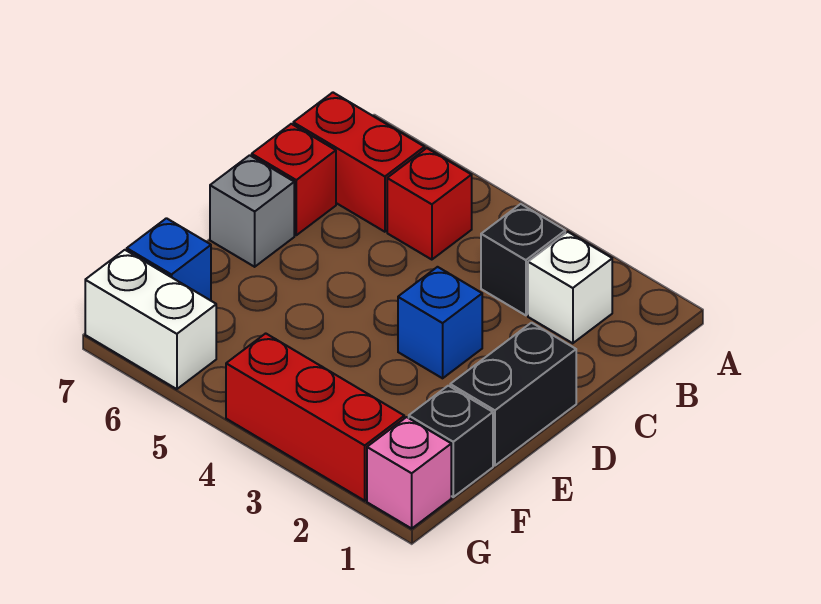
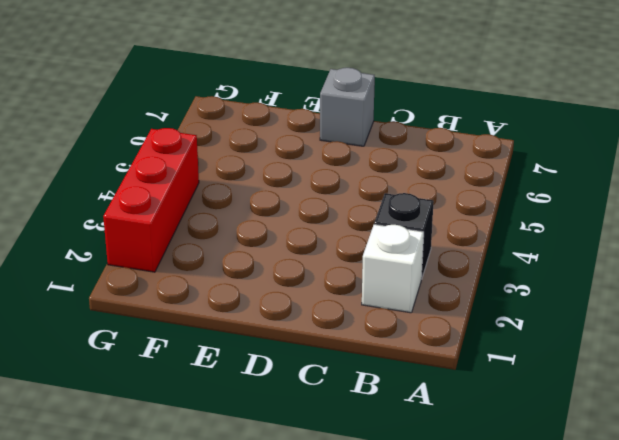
none -> red 1x1 brick [387,148,472,260]
none -> red 1x2 brick [293,92,425,232]
none -> red 1x1 brick [252,124,336,235]

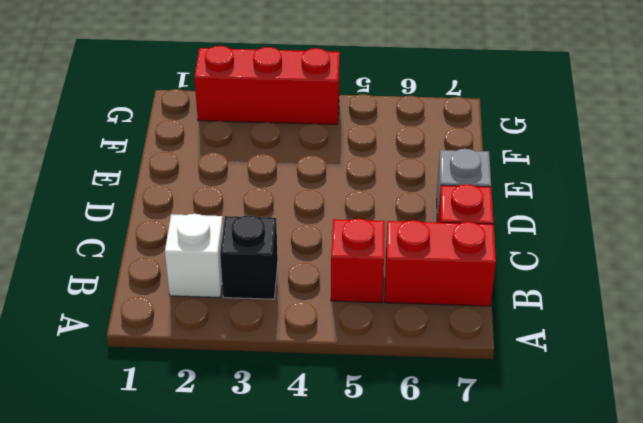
none -> black 1x2 brick [450,323,576,466]
none -> blue 1x1 brick [398,267,482,378]
none -> black 1x1 brick [409,386,493,497]

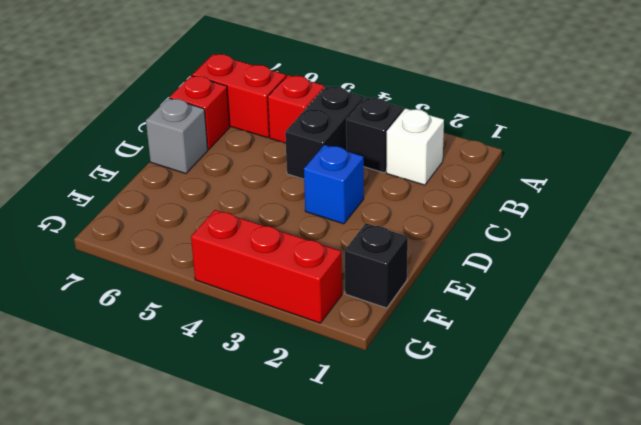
black 1x2 brick [285,86,363,179] -> black 1x2 brick moved to [450,323,576,466]
none -> blue 1x1 brick [127,218,211,301]
none -> pink 1x1 brick [367,417,451,528]
none -> white 1x2 brick [85,250,216,389]

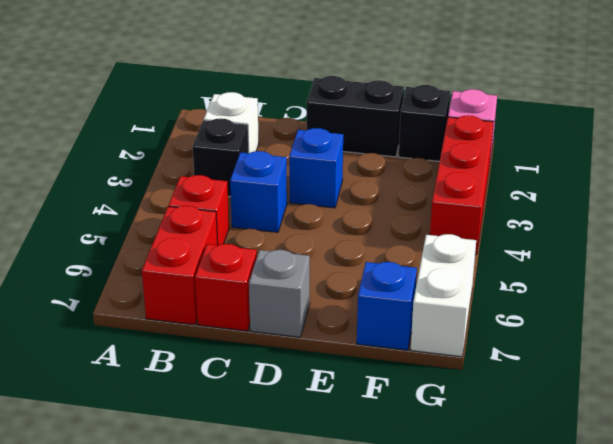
blue 1x1 brick [230,151,287,232] -> none

